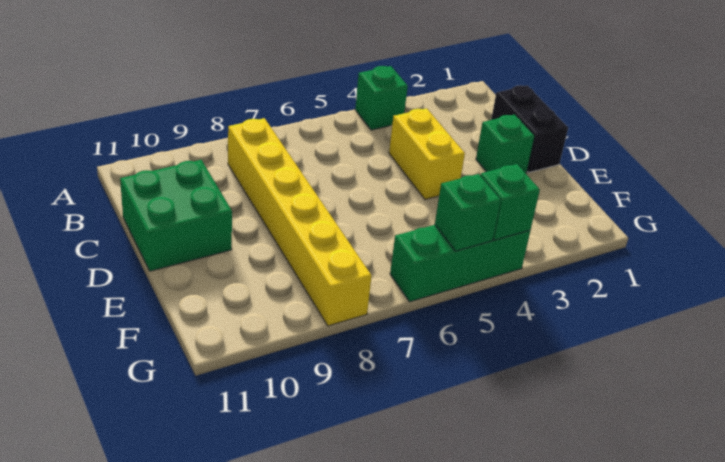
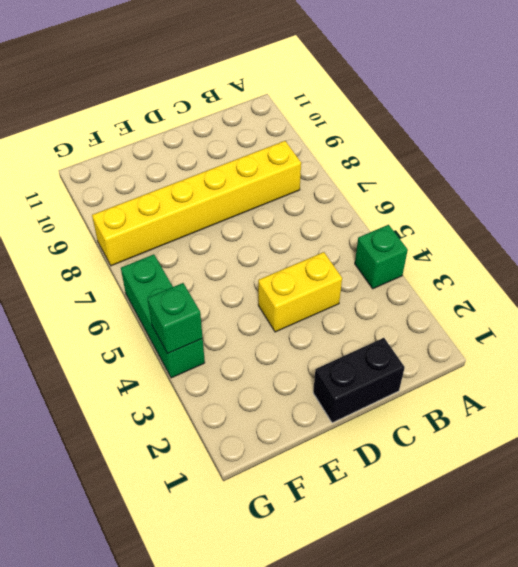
none -> green 2x2 brick [120,160,232,271]
none -> green 1x1 brick [476,114,535,173]

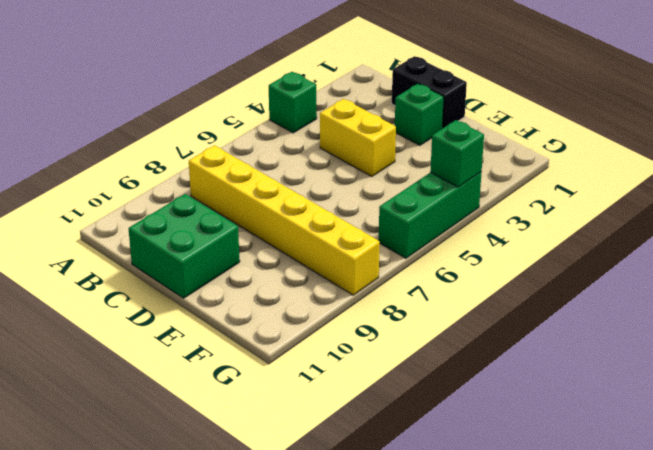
none -> green 1x1 brick [435,174,501,251]

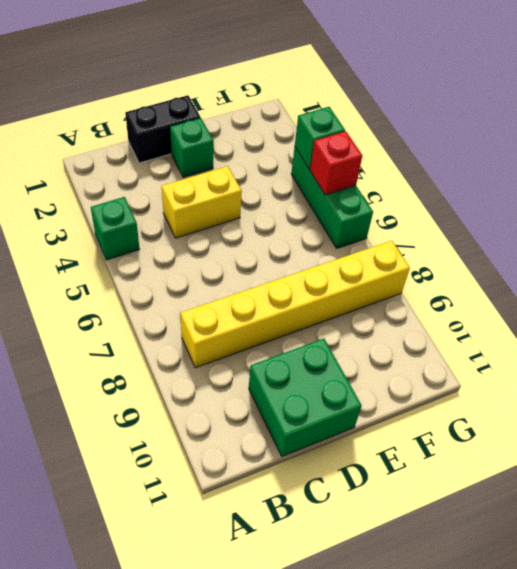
red 1x1 brick [310,131,362,195] -> green 1x1 brick [435,174,501,251]

